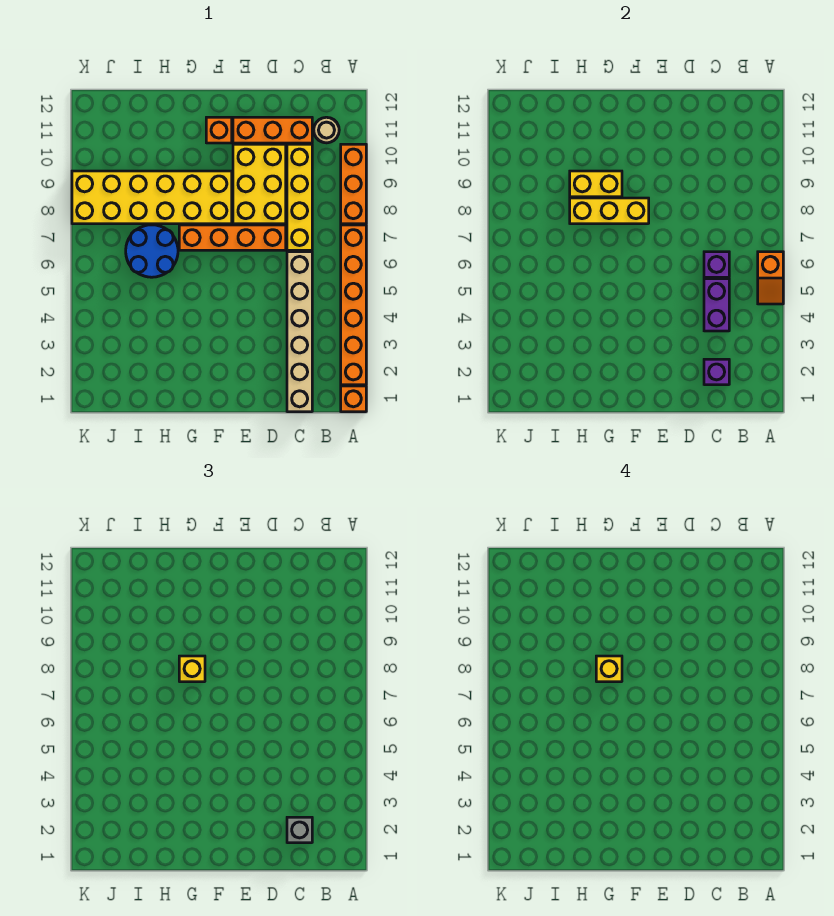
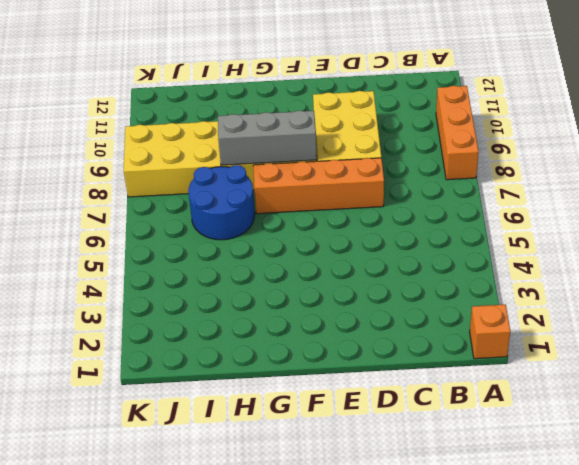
grey 1x3 brick [218,111,317,165] -> yellow 1x3 brick [570,198,649,224]
none -> orange 1x6 brick [341,225,366,385]
none -> tan 1x1 round brick [314,117,339,143]
none -> tan 1x6 brick [287,252,312,412]

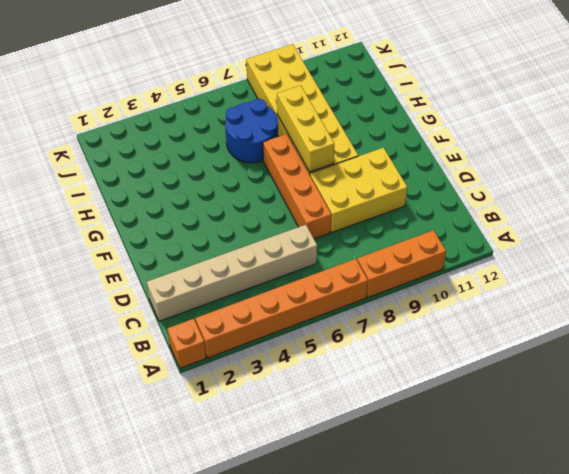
none -> tan 1x1 round brick [314,117,339,143]
none -> yellow 1x4 brick [287,144,312,250]
none -> orange 1x3 brick [233,117,312,143]

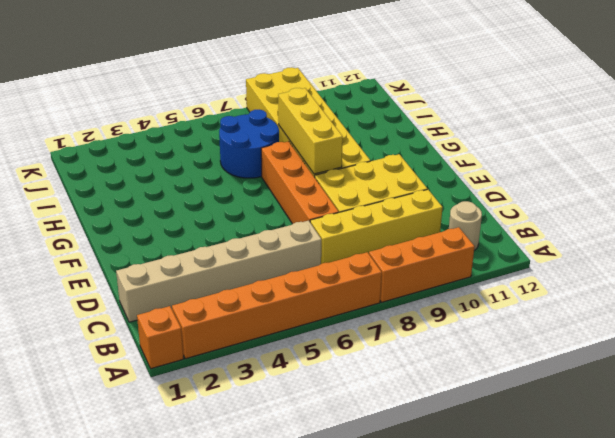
none -> orange 1x3 brick [233,117,312,143]
none -> orange 1x1 brick [206,117,232,143]
none -> orange 1x2 slope [758,252,783,304]

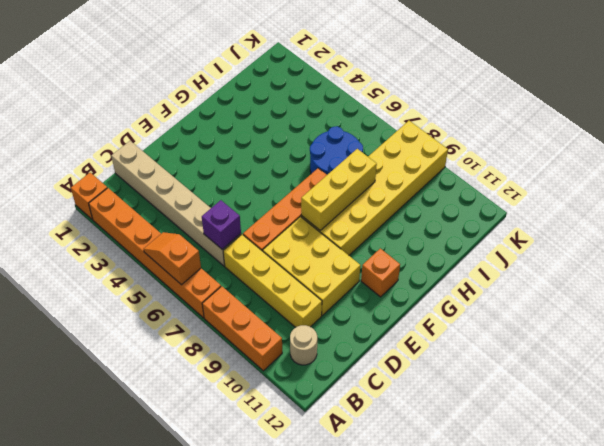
none -> orange 1x3 brick [233,117,312,143]
none -> purple 1x1 brick [704,359,729,385]
none -> purple 1x2 brick [704,279,729,331]

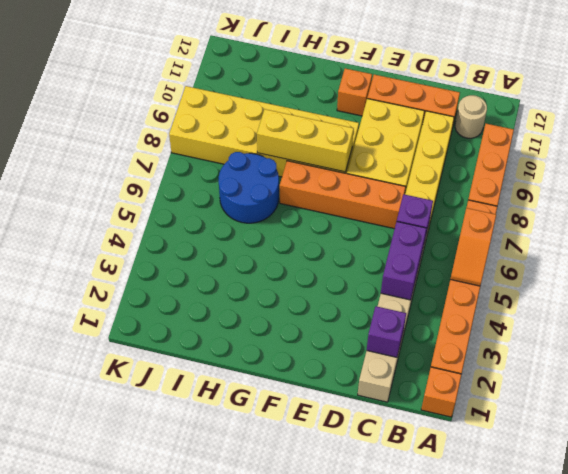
none -> yellow 1x2 brick [570,171,622,197]
none -> grey 1x1 brick [287,817,312,843]
none -> yellow 1x1 brick [179,656,205,682]

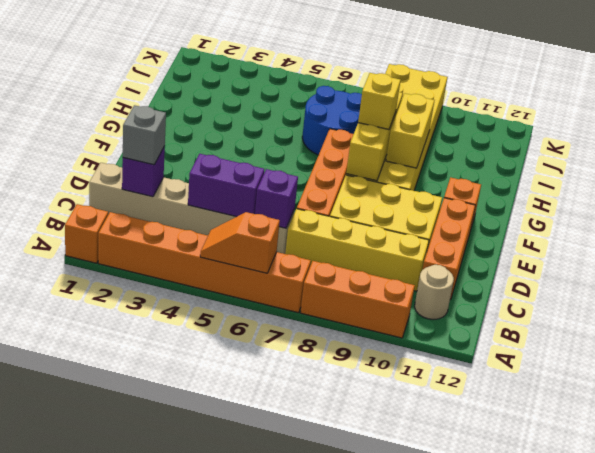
none -> yellow 1x1 brick [596,656,622,682]

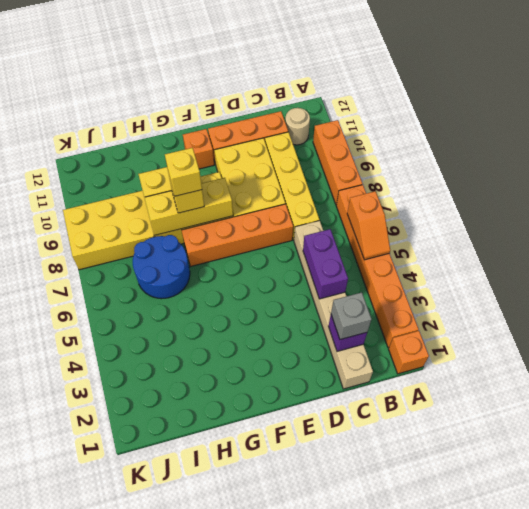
none -> purple 1x1 brick [704,252,729,277]

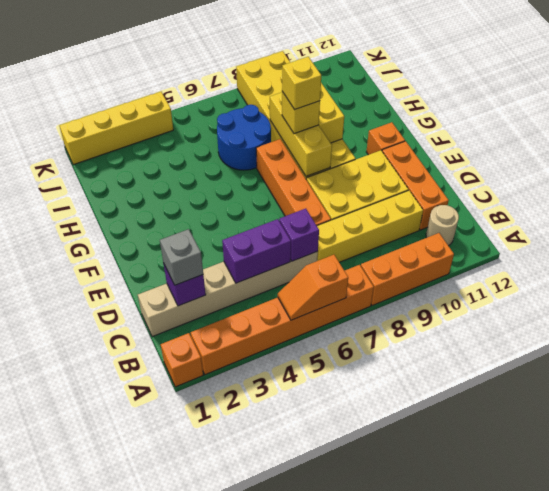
yellow 1x4 brick [59,92,173,165] -> none

